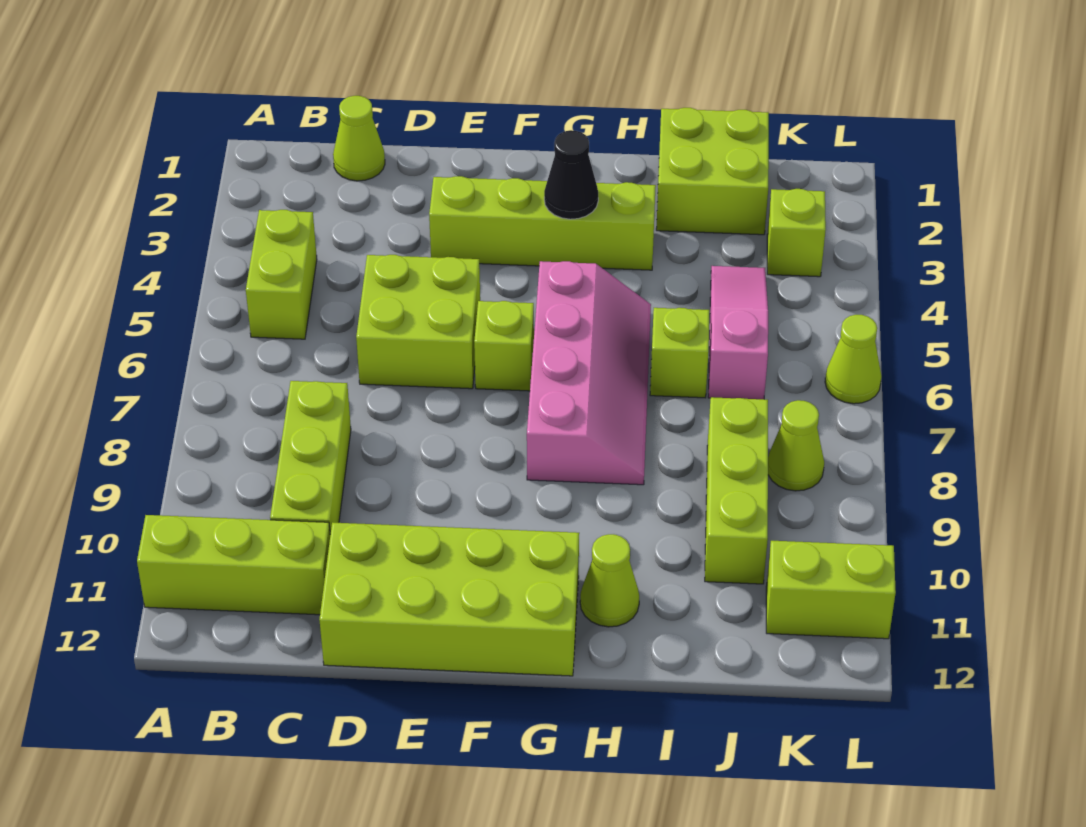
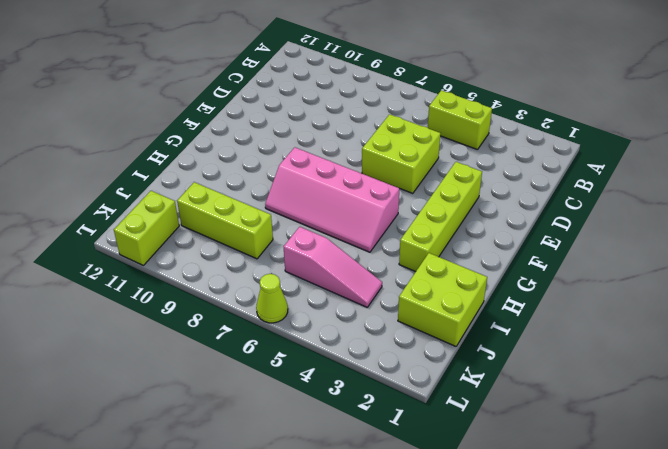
none -> lime 1x3 brick [137,515,330,615]
none -> lime 1x1 cone [333,96,385,181]
none -> lime 1x3 brick [270,381,351,535]

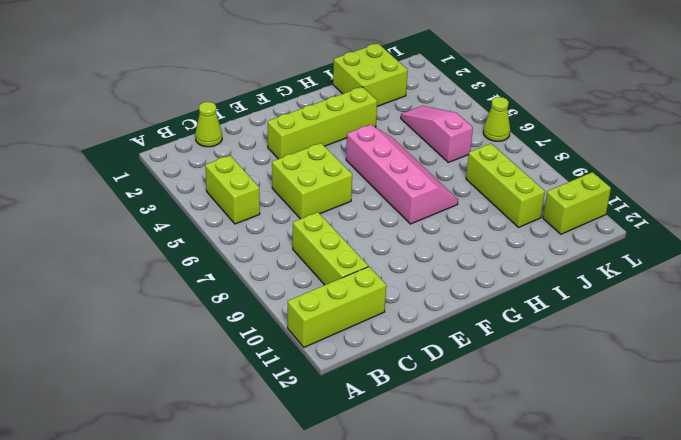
none -> lime 2x4 brick [319,523,579,676]
none -> lime 1x1 brick [474,301,534,391]
none -> lime 1x1 cone [580,534,639,627]

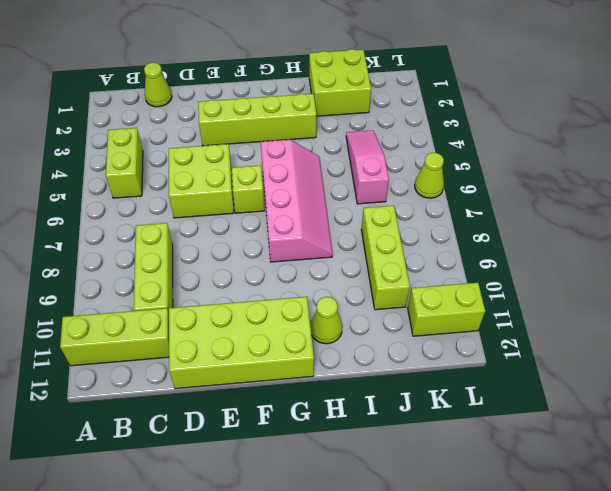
none -> lime 1x1 brick [650,308,709,398]
none -> lime 1x1 brick [767,189,826,277]
none -> lime 1x1 cone [768,400,824,491]

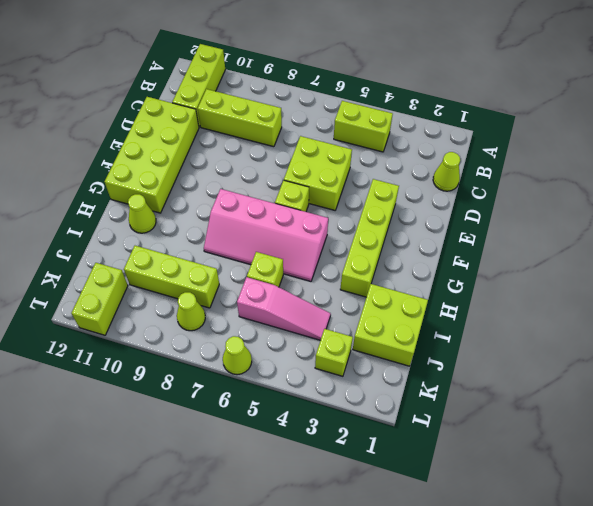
none -> black 1x1 cone [544,130,598,219]

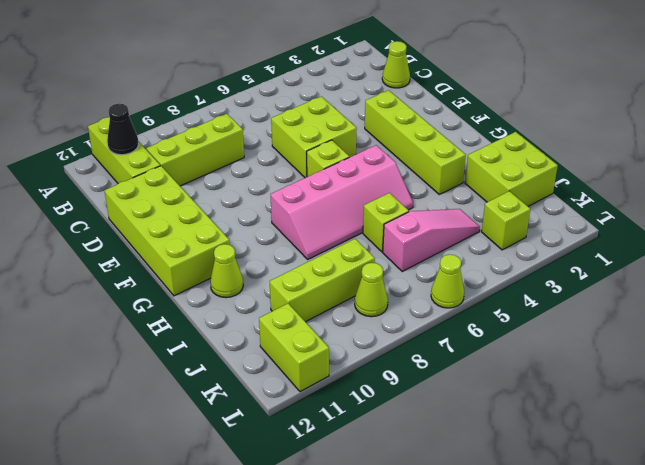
black 1x1 cone [107,104,139,155] -> black 1x1 cone moved to [544,130,598,219]
none -> lime 1x2 brick [246,210,317,339]

